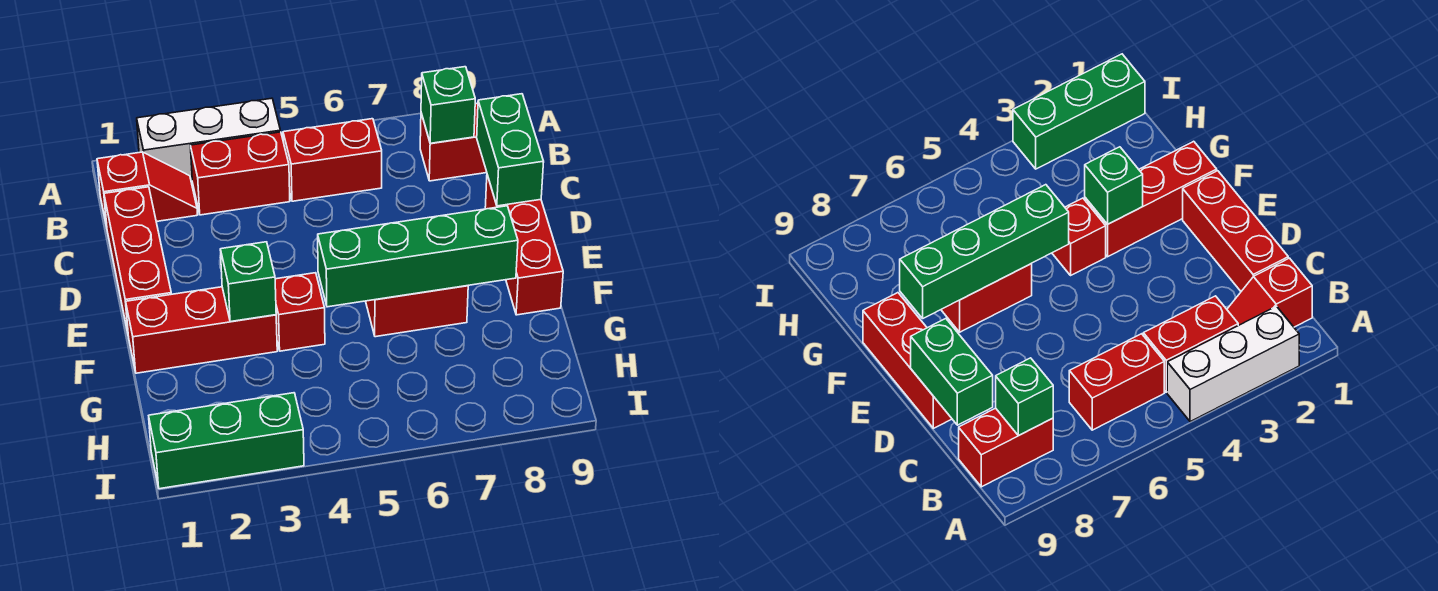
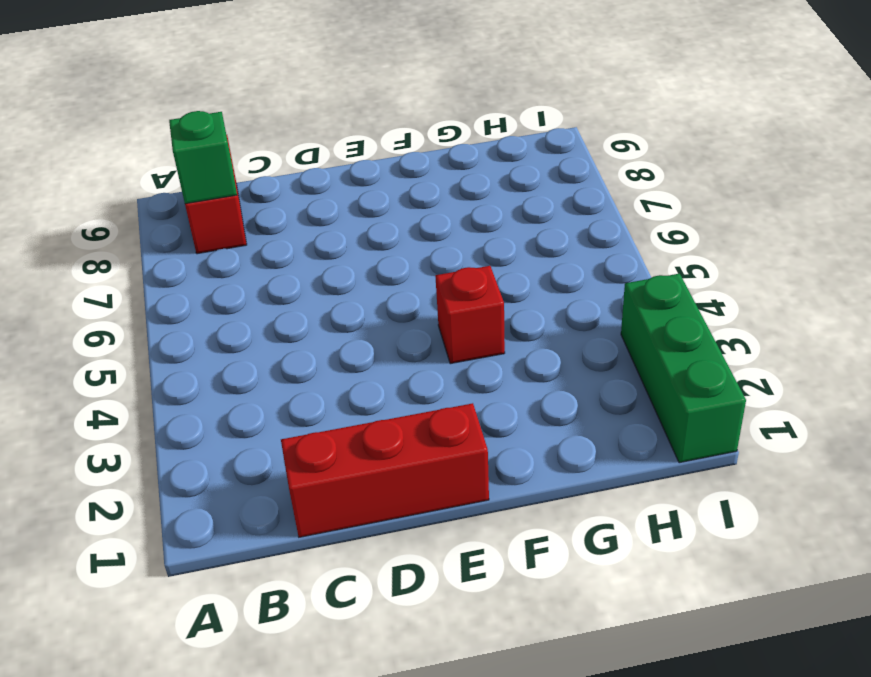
none -> white 1x3 brick [137,98,281,181]
none -> red 1x2 slope [97,152,198,227]
none -> red 1x2 brick [190,132,290,215]

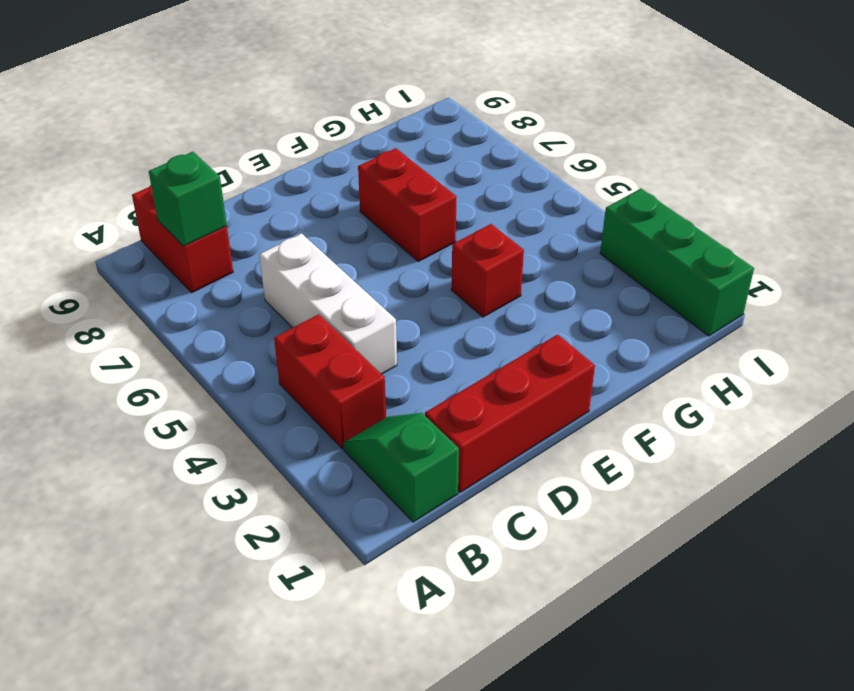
green 1x2 slope [343,413,459,522] -> red 1x2 slope [97,152,198,227]
white 1x3 brick [259,234,397,374] -> white 1x3 brick moved to [137,98,281,181]
none -> red 1x2 brick [283,119,382,201]
none -> red 1x3 brick [485,175,563,315]
none -> red 1x3 brick [126,287,277,373]

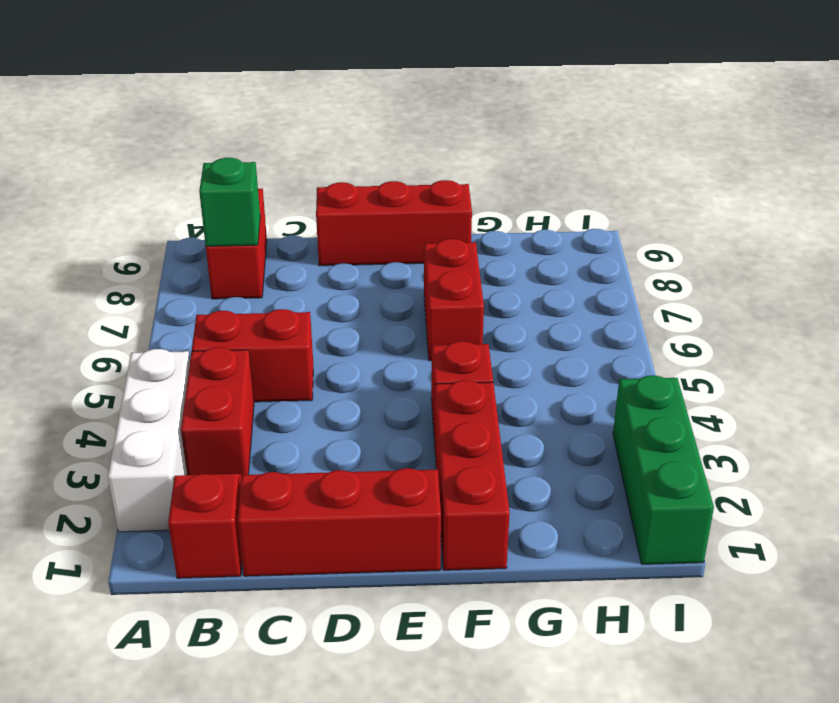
red 1x2 brick [192,309,313,402] -> red 1x2 brick turned to [283,119,382,201]
none -> green 1x2 brick [477,94,544,206]
none -> green 1x1 brick [220,242,276,322]
none -> green 1x4 brick [318,206,518,307]

